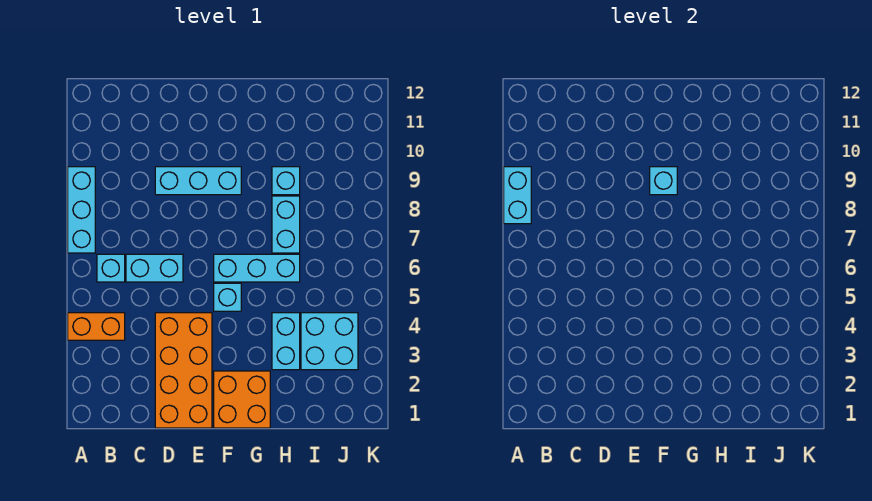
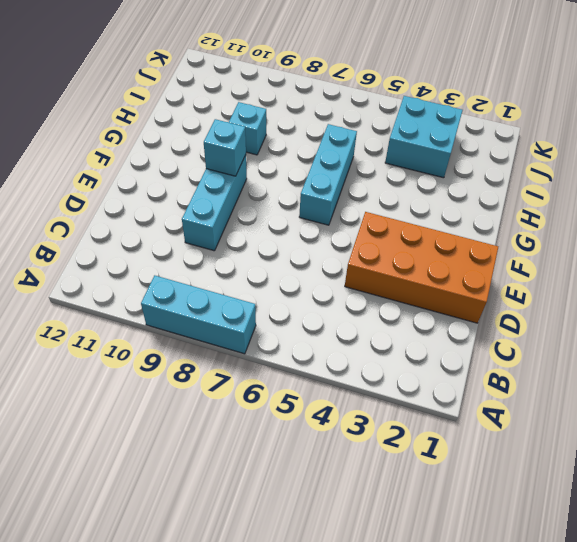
none -> orange 1x2 brick [68,313,125,340]
none -> cyan 1x1 brick [97,254,125,282]
none -> cyan 1x2 brick [126,254,183,282]

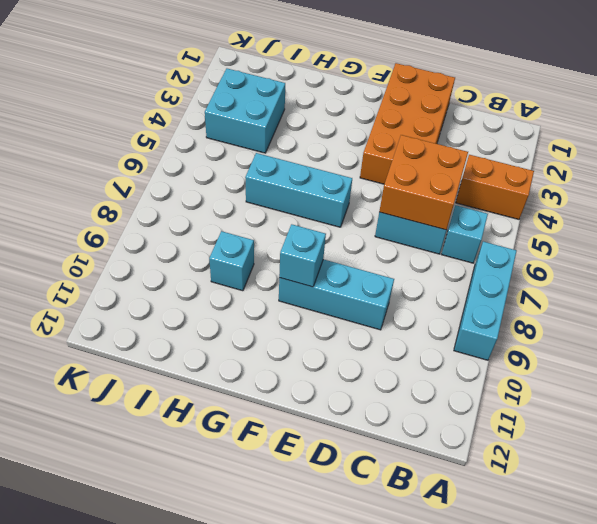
orange 2x2 brick [379,135,468,230] -> orange 2x2 brick moved to [214,371,270,428]
none -> cyan 1x1 brick [214,283,241,311]
none -> cyan 1x2 brick [272,313,300,370]
none -> cyan 1x2 brick [272,196,300,253]

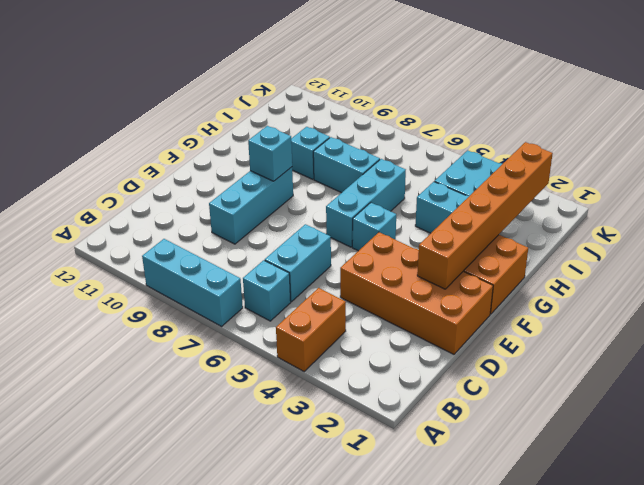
orange 1x6 brick [417,142,553,289] -> none
none -> cyan 1x2 brick [504,167,531,224]

